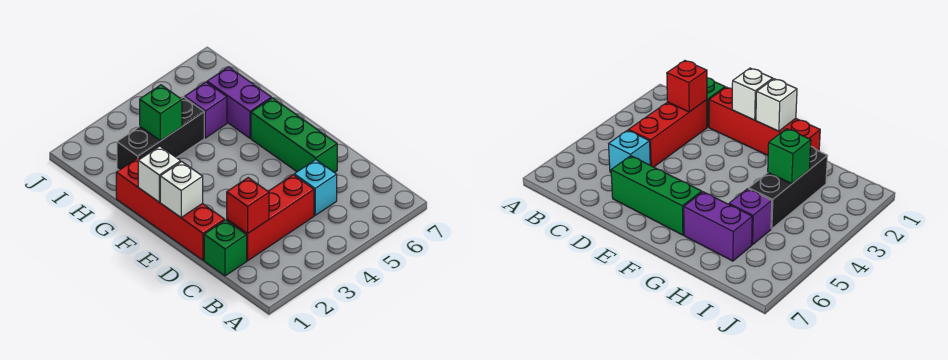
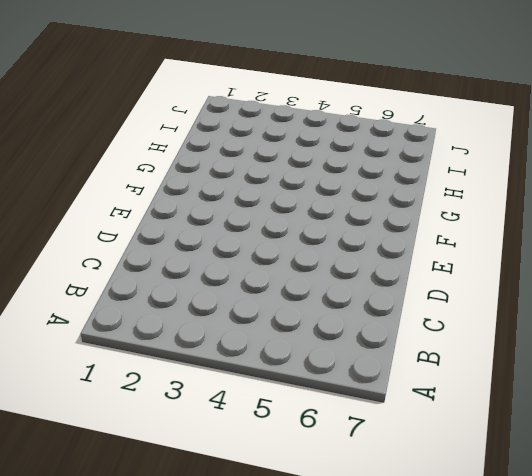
none -> green 1x1 brick [204,220,247,276]
none -> red 1x3 brick [227,175,314,261]
none -> cyan 1x1 brick [294,160,337,215]

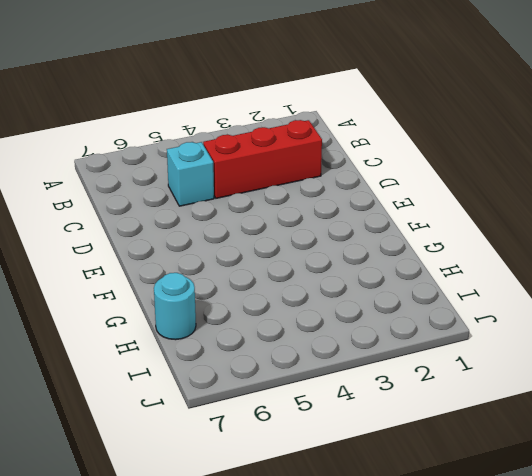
cyan 1x1 round brick [154,273,196,340] -> none
none -> green 1x1 brick [204,220,247,276]
none -> red 1x4 brick [116,158,225,260]
none -> green 1x3 brick [251,98,337,173]

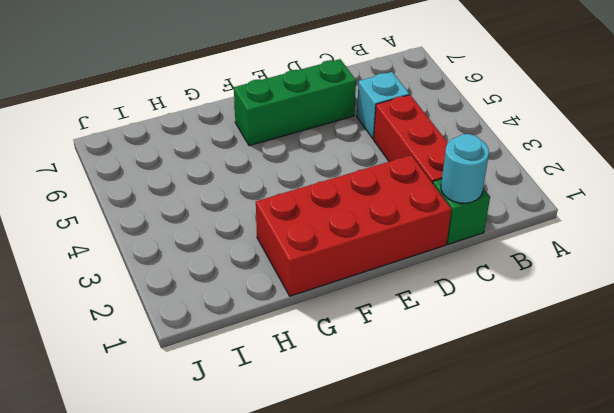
cyan 1x1 round brick [441,134,489,203] -> none
red 2x4 brick [256,155,452,296] -> red 1x4 brick [116,158,225,260]
none -> purple 1x2 brick [207,67,271,138]
none -> black 1x3 brick [117,97,204,170]
none -> purple 1x1 brick [184,82,227,138]

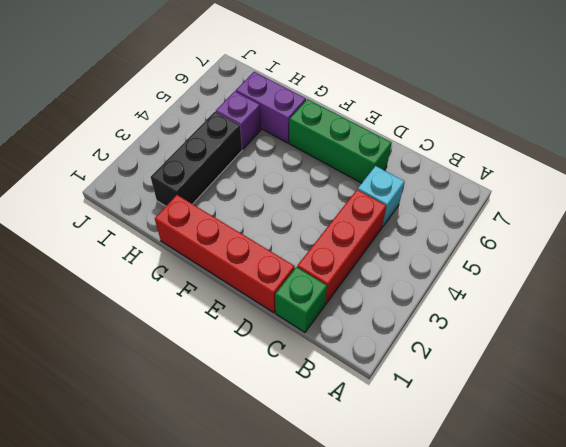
none -> red 1x1 brick [227,178,269,234]
none -> white 1x1 brick [160,162,203,217]
none -> white 1x1 brick [138,146,181,202]

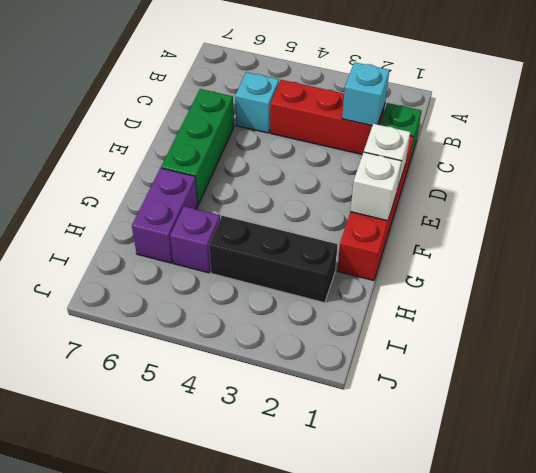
cyan 1x1 brick [342,62,389,126] -> red 1x1 brick [227,178,269,234]
none -> green 1x1 brick [140,85,182,141]

